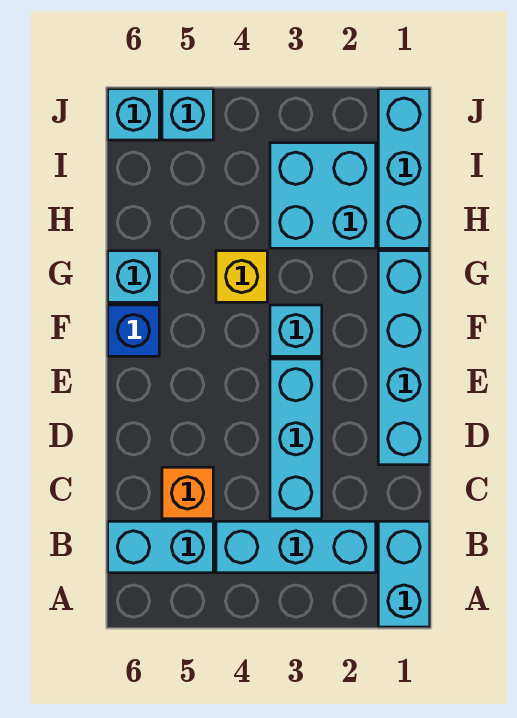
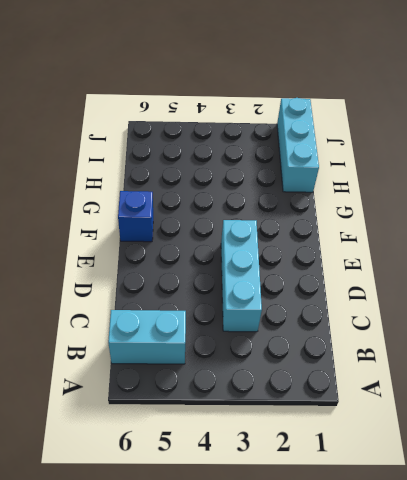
none -> cyan 1x2 brick [378,521,430,627]
none -> cyan 1x3 brick [216,521,376,573]
none -> orange 1x1 brick [162,467,213,519]

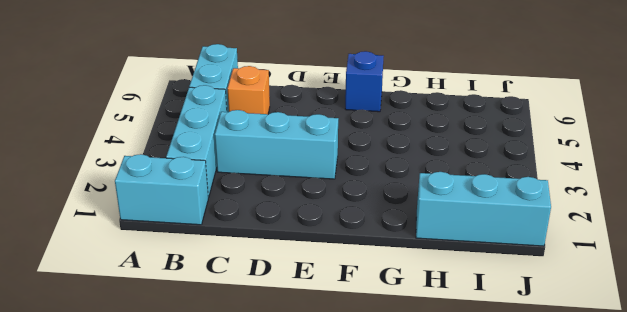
none -> cyan 1x4 brick [378,251,430,465]
none -> cyan 1x1 brick [270,305,322,356]
none -> yellow 1x1 brick [216,251,267,302]

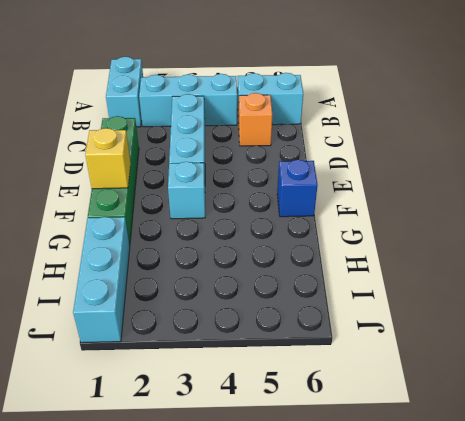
green 1x4 brick [88,116,139,246] -> cyan 1x4 brick [378,251,430,465]
yellow 1x1 brick [85,128,130,189] -> yellow 1x1 brick moved to [216,251,267,302]
none -> cyan 1x1 brick [108,251,159,302]
none -> cyan 2x2 brick [270,143,376,248]
none -> cyan 1x1 brick [162,89,213,140]

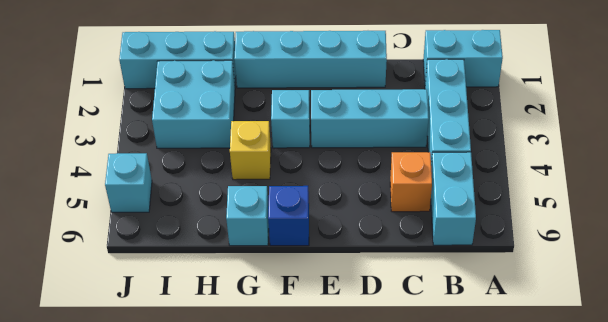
none -> cyan 1x1 brick [108,89,159,140]

